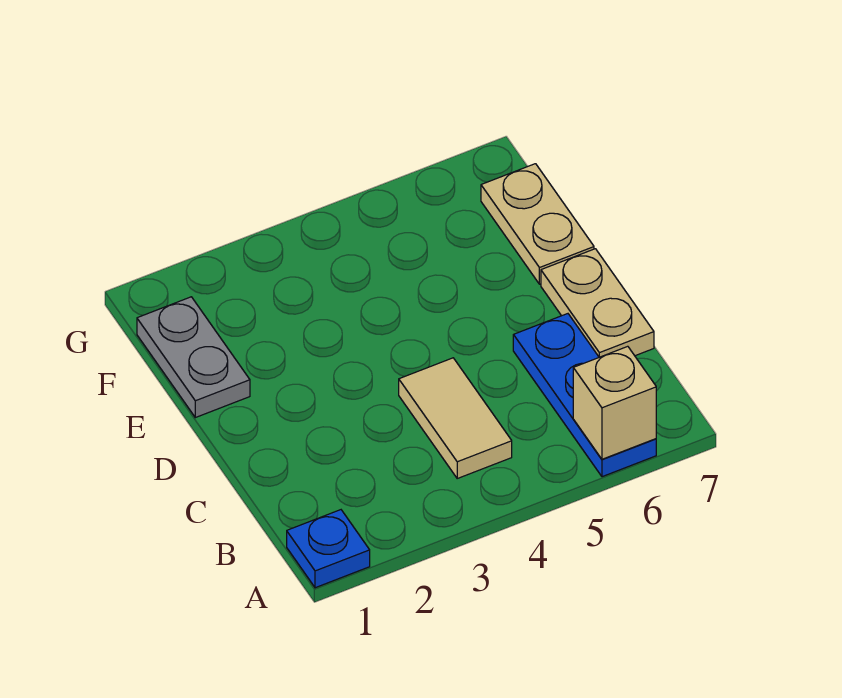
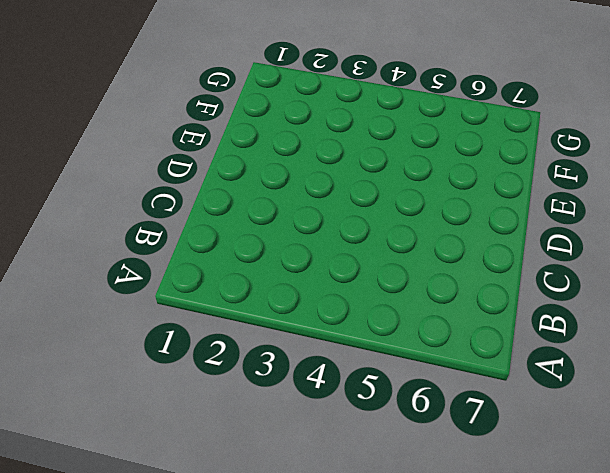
none -> blue 1x1 plate [287,510,370,588]
none -> blue 1x3 plate [513,314,656,477]

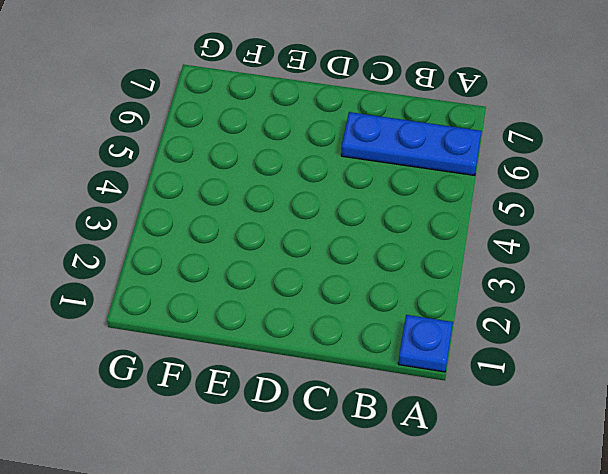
none -> tan 1x2 tile [399,358,512,478]
none -> tan 1x2 plate [541,249,654,357]

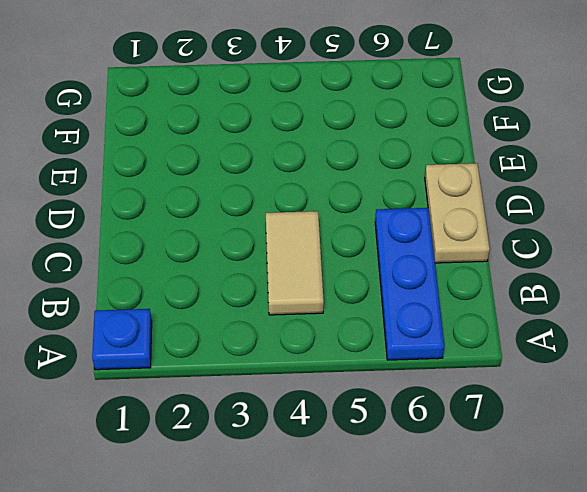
none -> grey 1x2 plate [137,297,250,418]
none -> tan 1x2 plate [481,164,594,284]

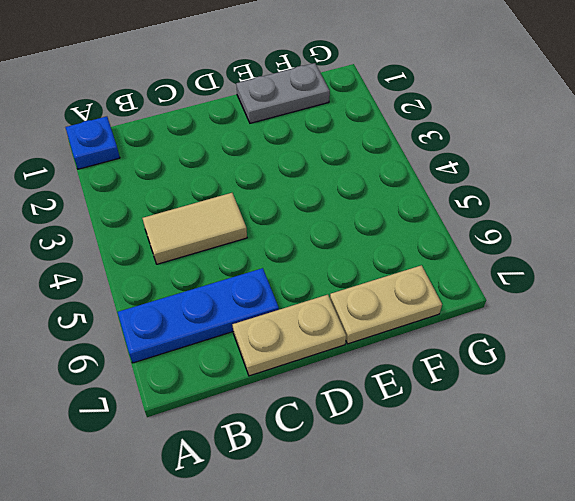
none -> tan 1x1 brick [573,346,656,459]

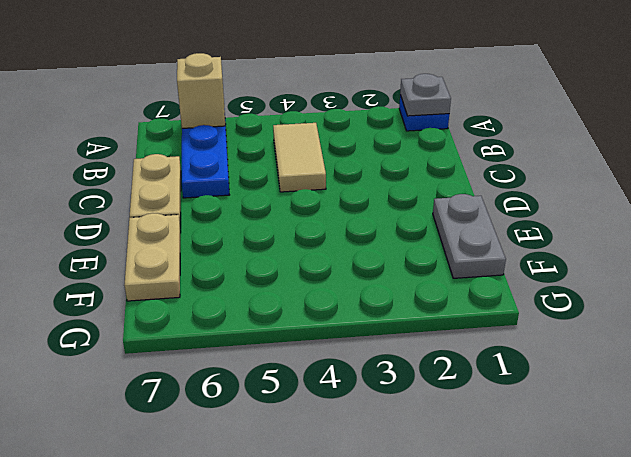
grey 1x1 plate [400,74,451,116] -> none

